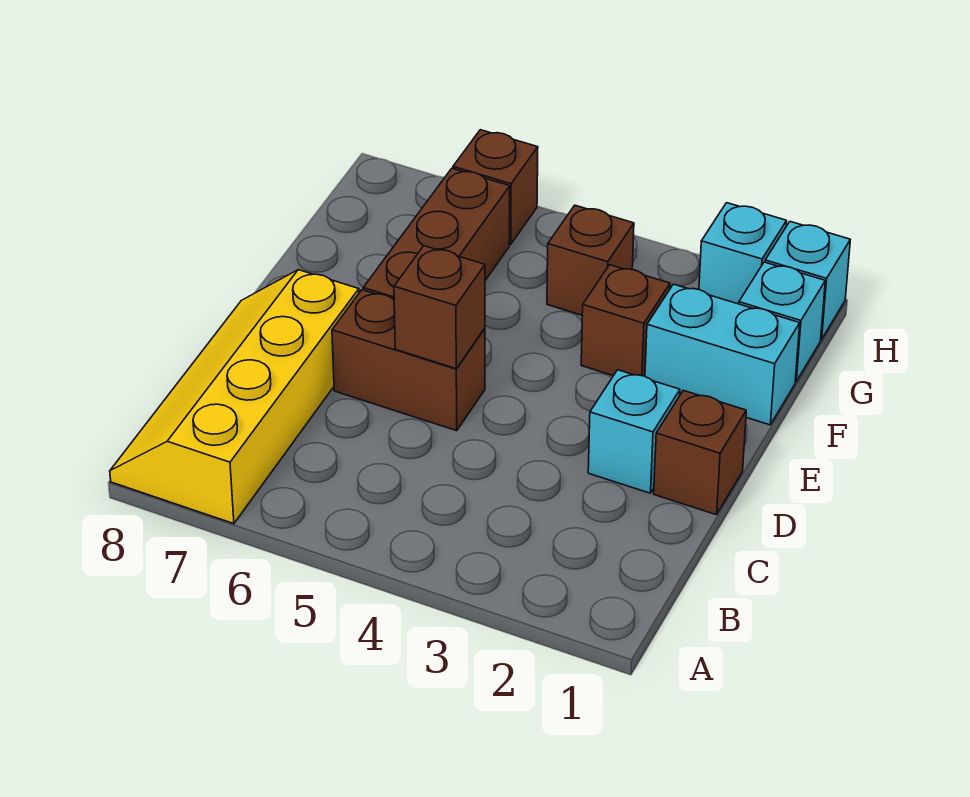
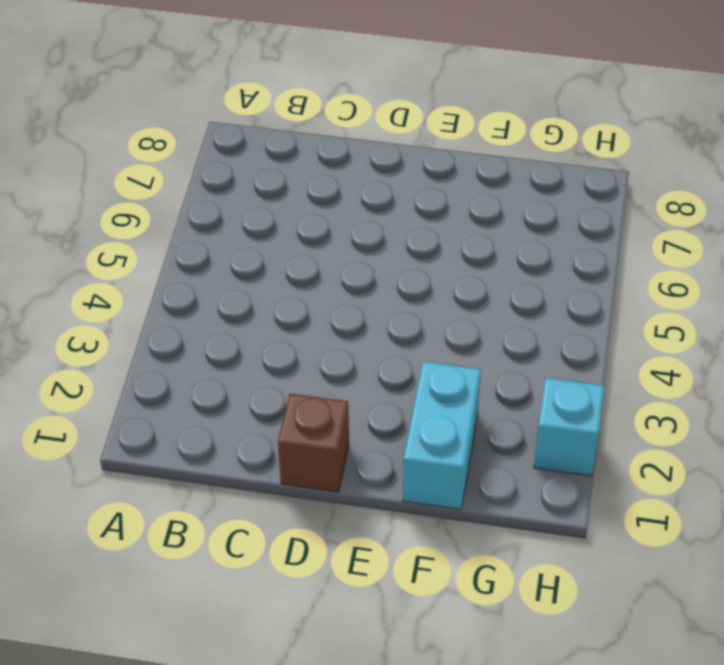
none -> yellow 2x4 slope [110,270,359,524]
none -> cyan 1x1 brick [588,370,680,493]
none -> brown 1x2 brick [332,290,485,431]

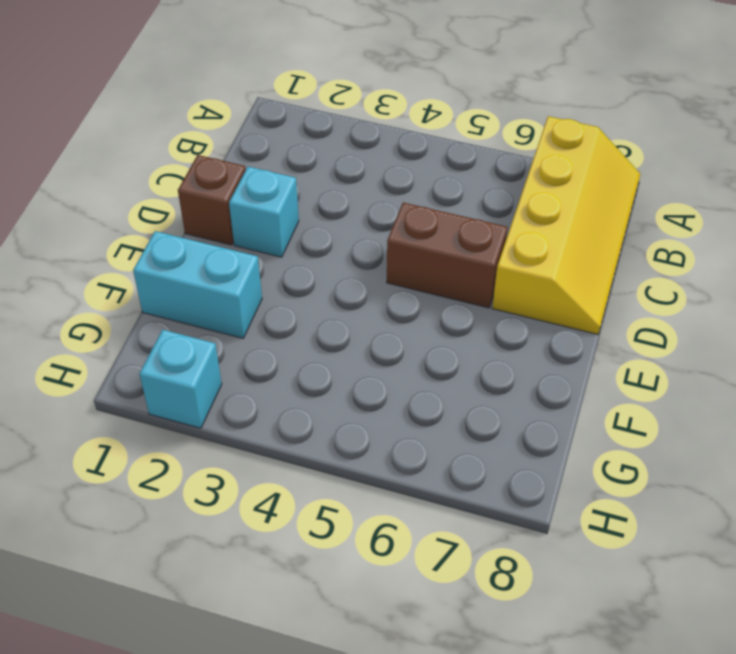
none -> brown 1x3 brick [363,168,510,300]
none -> brown 1x1 brick [581,265,670,376]
none -> cyan 1x1 brick [739,262,825,382]

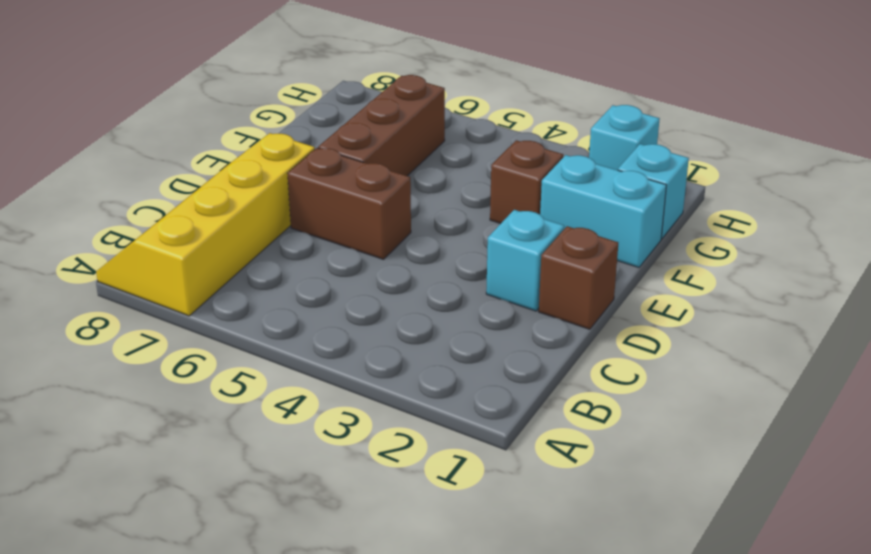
none -> brown 1x1 brick [547,205,634,315]
none -> cyan 1x1 brick [765,222,850,339]
none -> brown 1x1 brick [453,130,538,244]

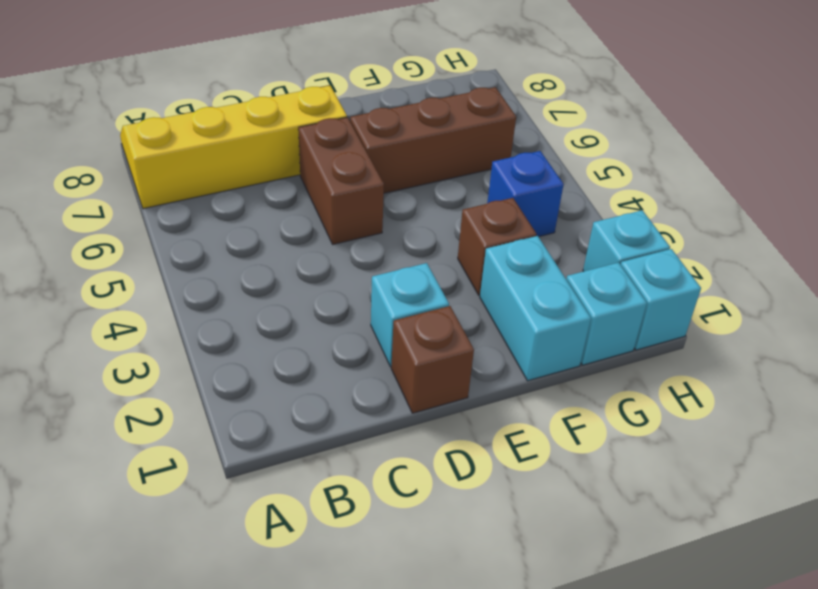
blue 1x1 brick [487,151,564,237] -> brown 1x1 brick [547,205,634,315]
none -> brown 1x1 brick [453,130,538,244]
none -> brown 1x1 brick [394,246,485,369]

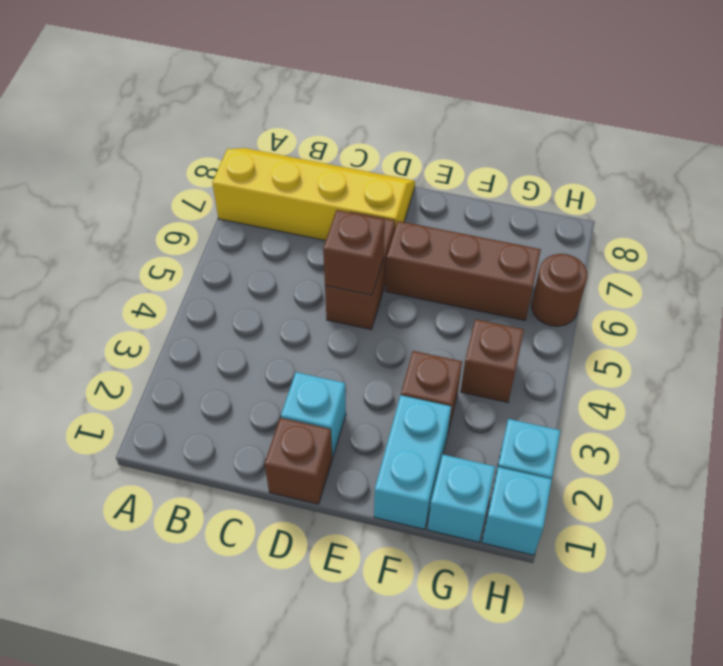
brown 1x1 round brick [532,254,587,326] -> brown 1x1 brick [453,130,538,244]

